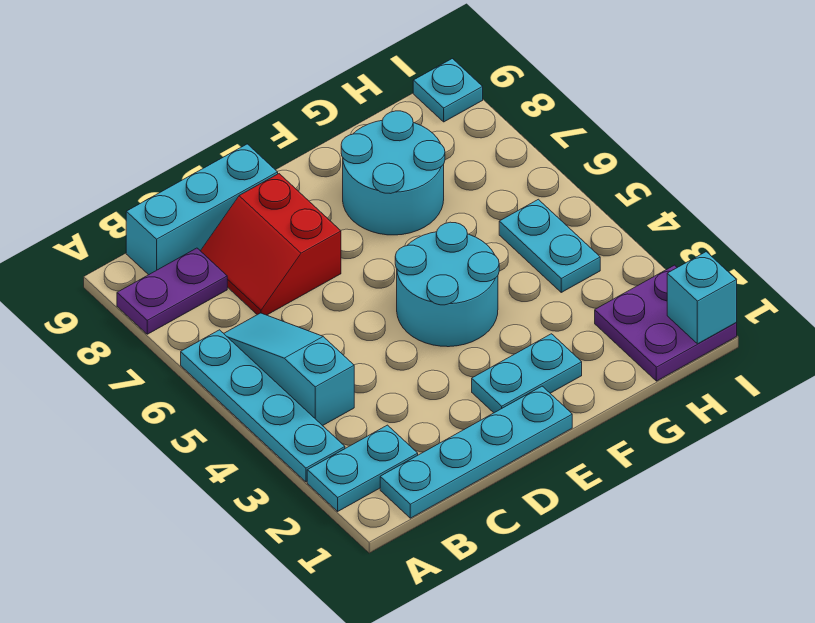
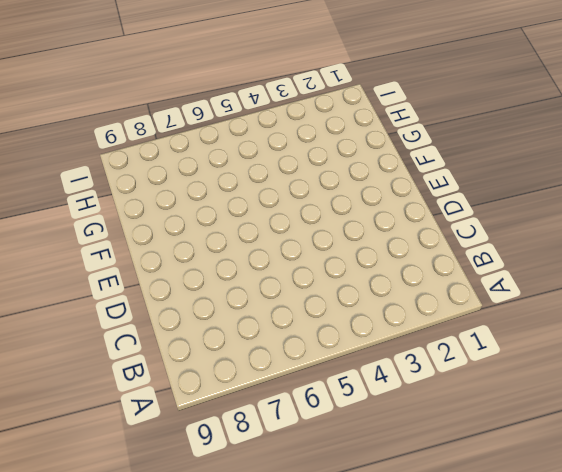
none -> cyan 1x2 plate [307,425,418,511]
none -> cyan 1x4 plate [181,330,345,482]
none -> purple 1x2 plate [117,248,227,334]

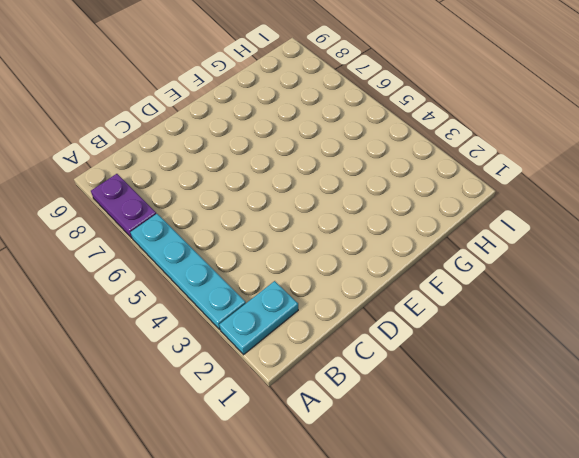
purple 1x2 plate [91,174,156,238] -> purple 1x2 plate turned to [117,248,227,334]
none -> cyan 1x4 plate [380,386,572,518]
none -> cyan 1x3 slope [224,313,354,426]
none -> cyan 1x3 brick [126,144,278,275]

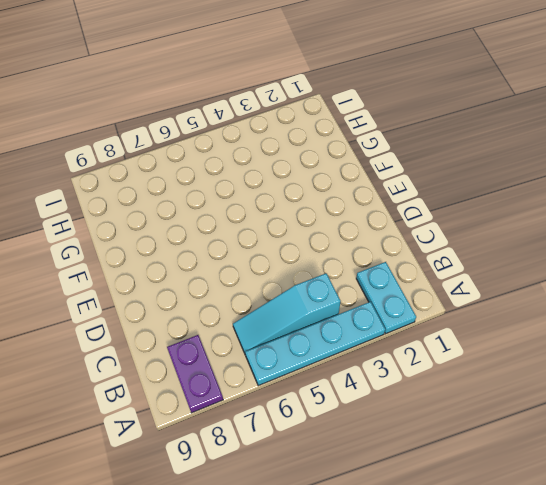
none -> cyan 1x4 plate [380,386,572,518]
none -> cyan 1x3 brick [126,144,278,275]
none -> red 2x2 slope [201,174,341,315]

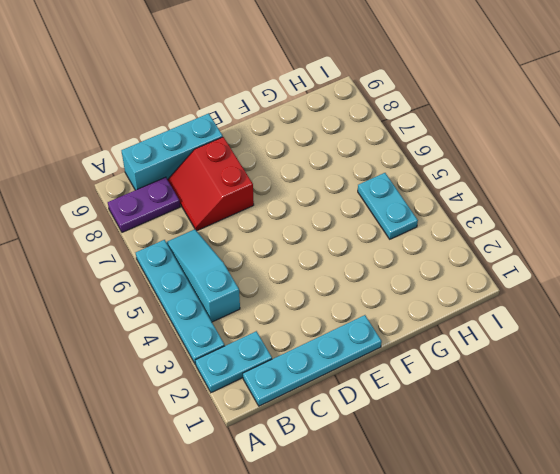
none -> cyan 1x2 plate [472,334,582,413]
none -> cyan 2x2 round brick [395,222,499,347]
none -> cyan 2x2 round brick [341,111,445,235]

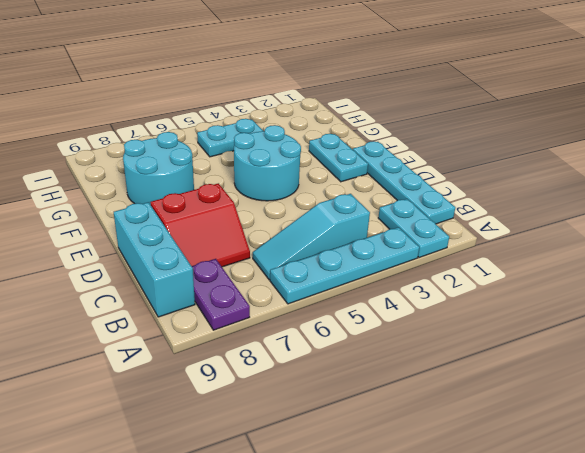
none -> purple 2x2 plate [595,265,737,381]
none -> cyan 1x1 plate [413,59,483,122]
none -> cyan 1x1 brick [667,252,737,344]

